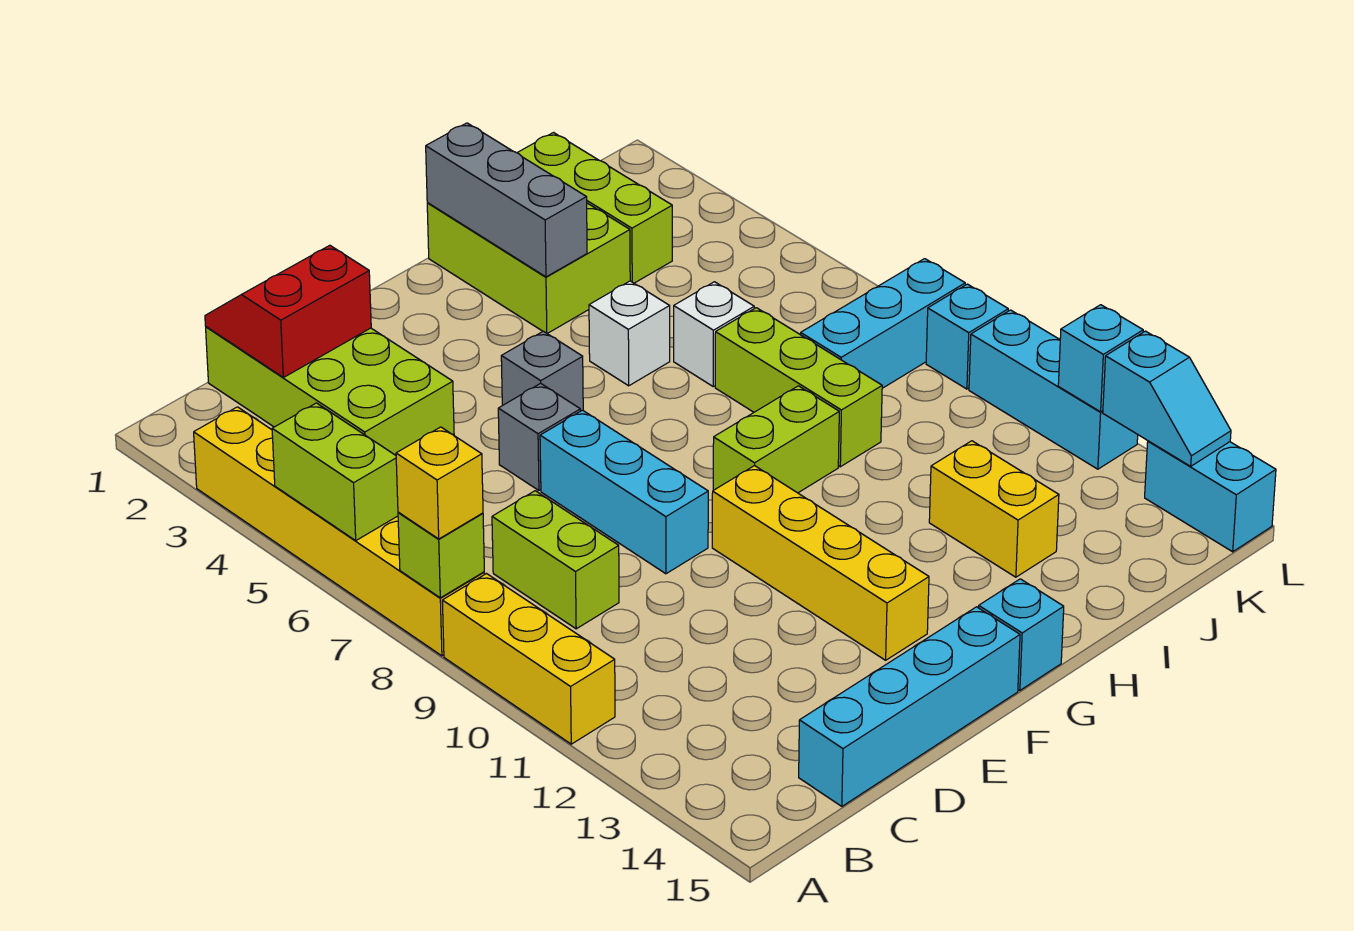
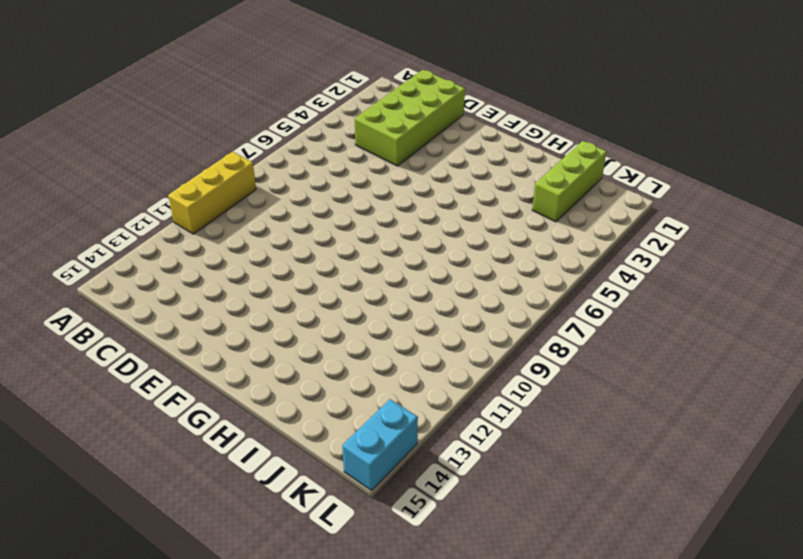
none -> yellow 1x6 brick [194,407,485,656]
none -> lime 1x2 brick [492,491,619,629]
none -> cyan 1x4 brick [799,607,1020,806]

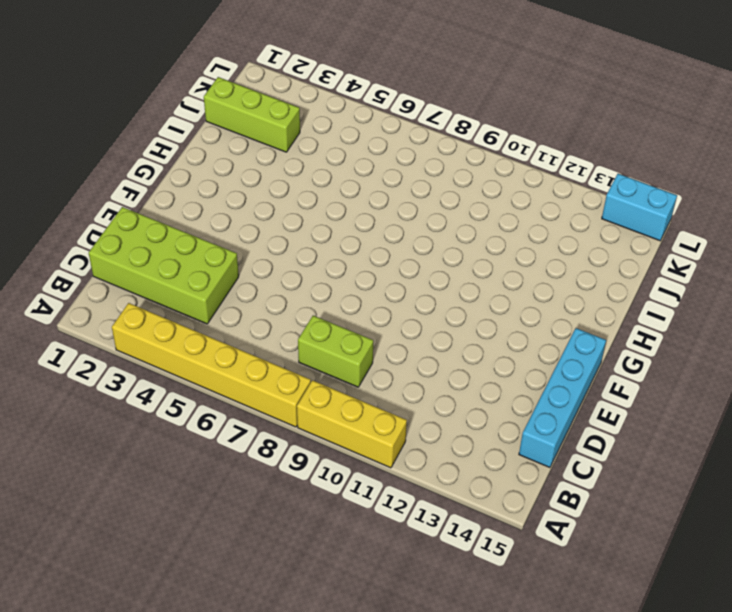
none -> grey 1x1 brick [498,383,580,490]
none -> cyan 1x3 brick [540,410,708,574]
none -> grey 1x1 brick [501,331,583,411]

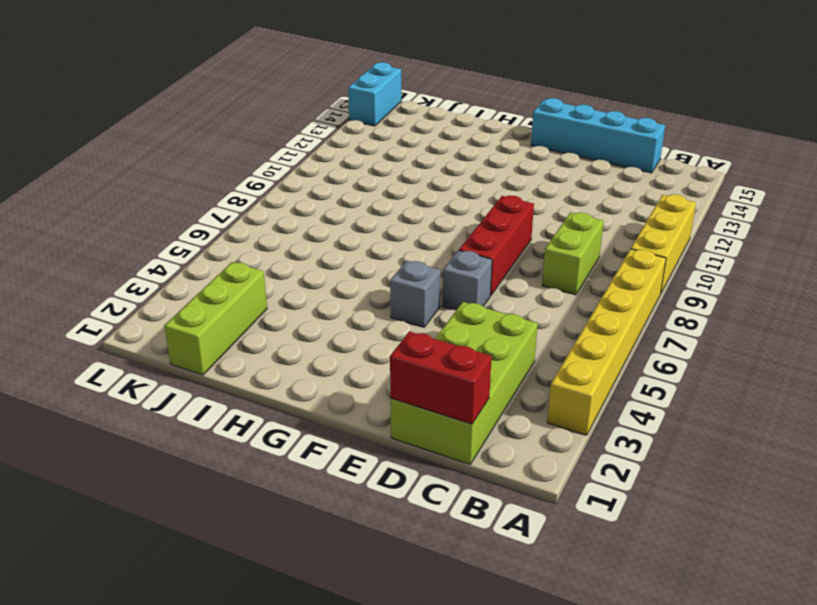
red 1x2 brick [390,331,492,424] -> red 2x2 slope [205,245,371,377]
red 1x3 brick [459,196,534,295] -> cyan 1x3 brick [540,410,708,574]
none -> yellow 1x4 brick [712,466,929,660]
none -> lime 1x2 brick [713,386,839,493]
none -> cyan 1x1 brick [979,579,1064,690]

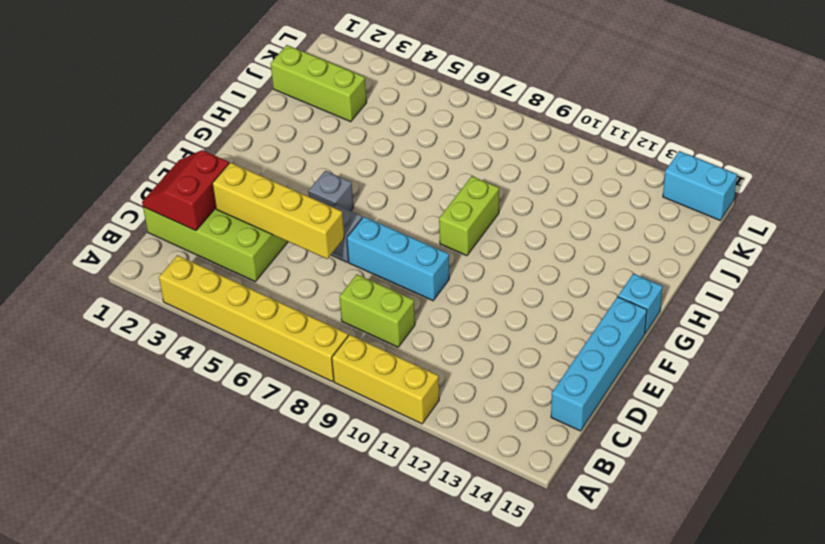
yellow 1x4 brick [212,163,344,259] -> yellow 1x4 brick moved to [712,466,929,660]
none -> lime 2x3 brick [427,203,630,334]
none -> white 1x1 brick [589,281,670,386]
none -> white 1x1 brick [674,282,754,386]

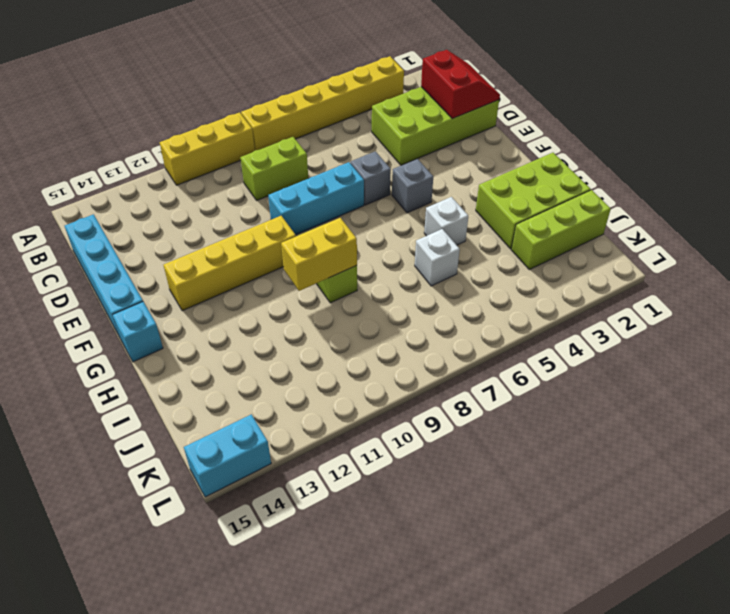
yellow 1x2 brick [281,218,357,291] -> yellow 1x2 brick moved to [929,441,1059,577]
none -> lime 1x3 brick [715,308,882,467]
none -> cyan 1x3 brick [801,259,965,388]
none -> cyan 1x1 brick [926,284,1008,389]

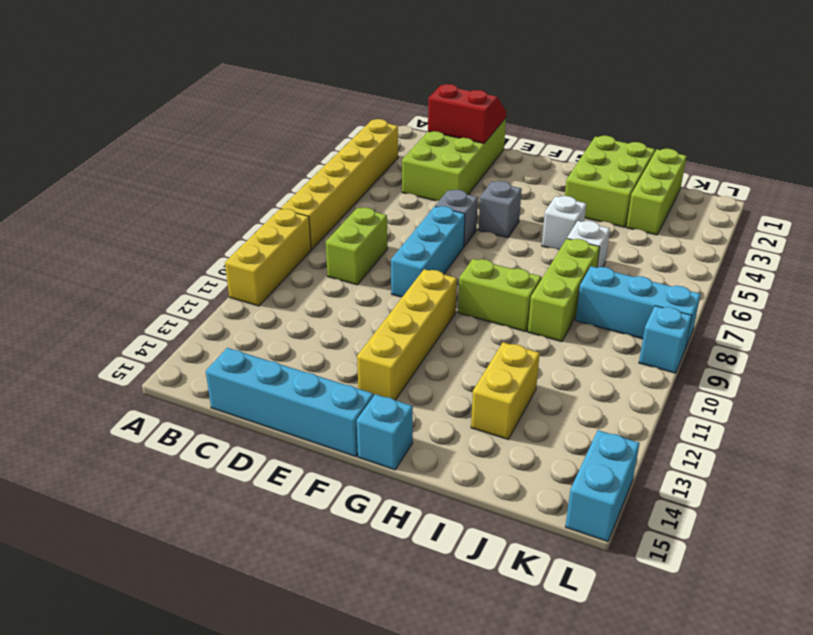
none -> cyan 1x3 brick [969,310,1138,469]
none -> lime 1x2 brick [272,403,398,540]
none -> lime 1x1 brick [398,512,484,598]

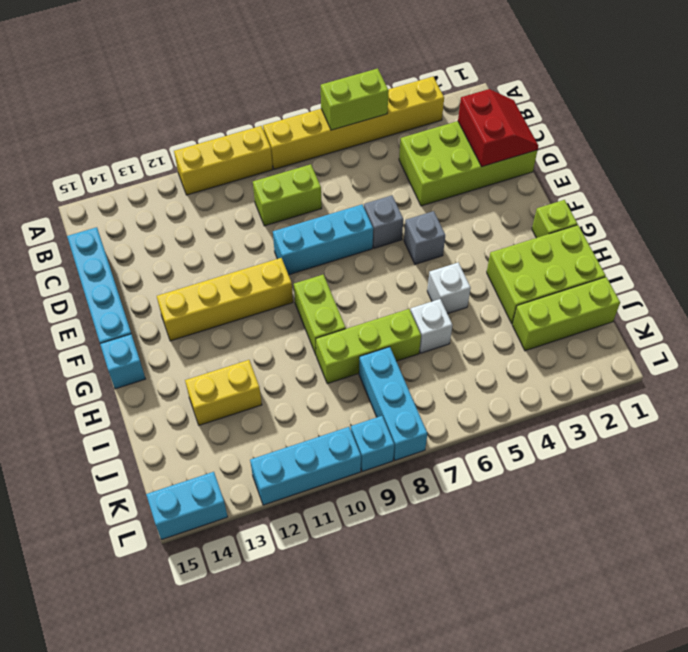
lime 1x1 brick [532,200,577,238] -> lime 1x1 brick moved to [398,512,484,598]
none -> grey 1x3 brick [426,123,587,277]
none -> cyan 1x1 brick [1058,305,1143,412]
none -> cyan 1x2 slope [1103,331,1231,466]

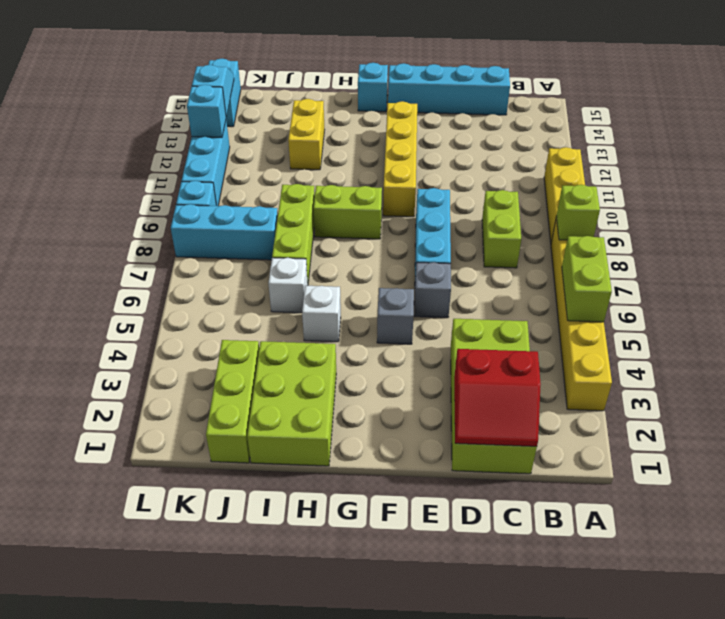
none -> grey 1x3 brick [426,123,587,277]
none -> yellow 1x1 brick [396,427,483,539]

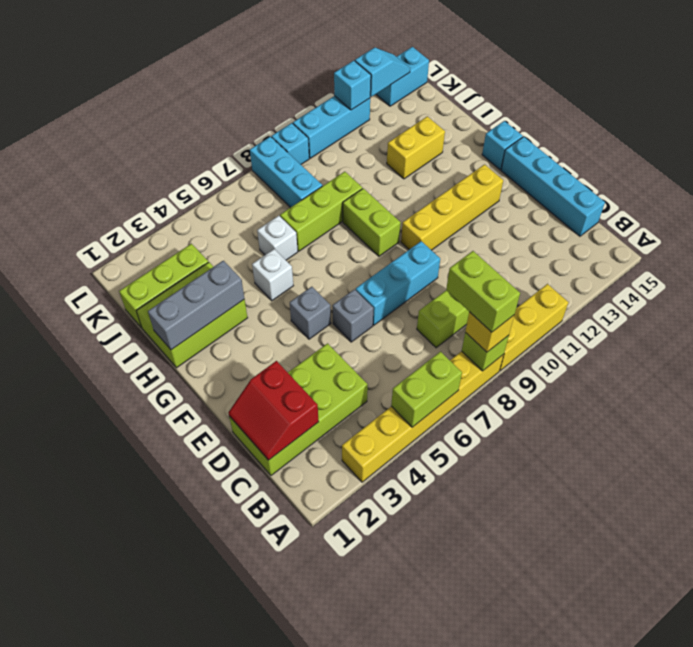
lime 1x2 brick [446,251,520,332] -> none

